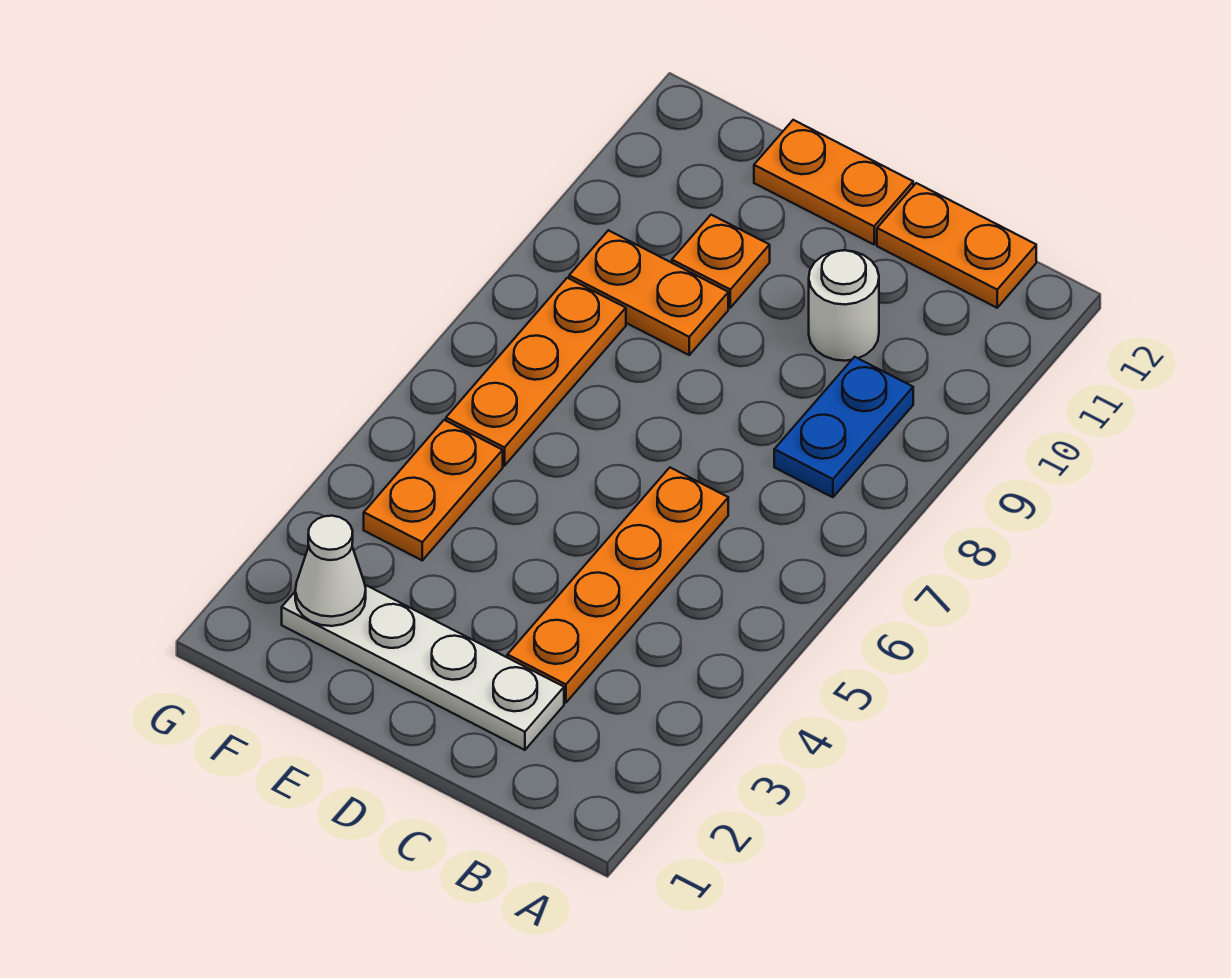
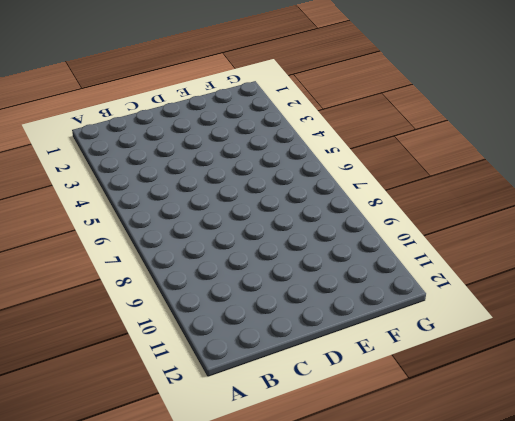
none -> blue 1x2 plate [774,357,913,497]
none -> orange 1x2 plate [877,183,1036,308]

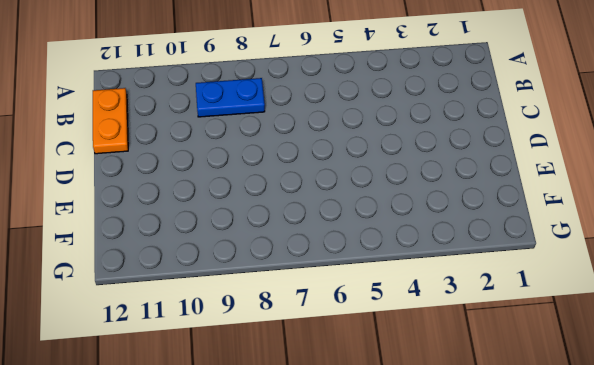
none -> white 1x4 plate [282,585,564,750]
none -> orange 1x4 plate [507,468,728,703]

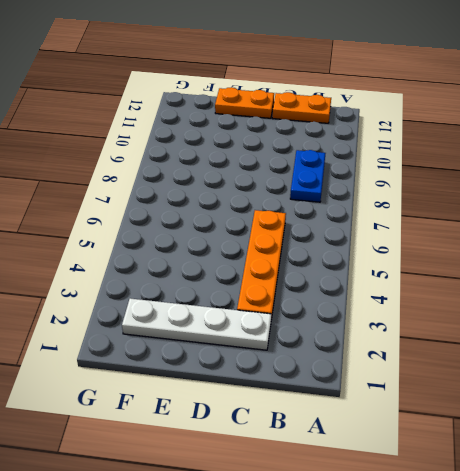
none -> white 1x1 round brick [809,250,879,361]
none -> orange 1x2 plate [569,230,728,355]

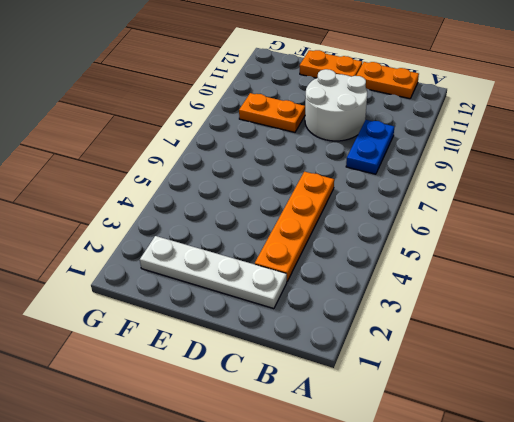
white 2x2 round brick [305,69,367,141] -> white 1x1 round brick [809,250,879,361]
none -> orange 1x1 plate [672,215,770,308]
none -> orange 1x2 plate [364,420,503,560]

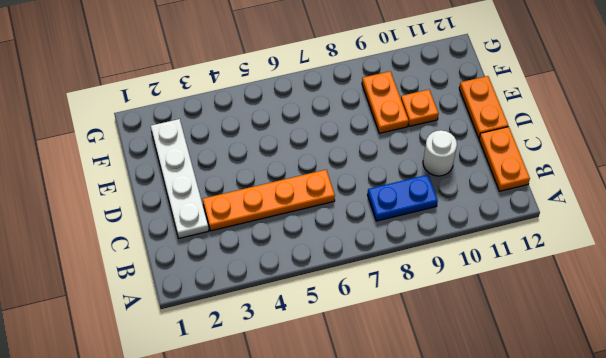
none -> orange 1x2 plate [364,420,503,560]
none -> orange 1x3 plate [446,278,626,466]

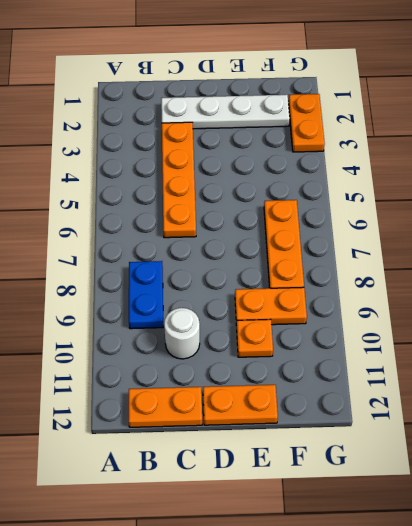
orange 1x2 plate [288,94,325,152] -> orange 1x2 plate moved to [364,420,503,560]
none -> white 1x1 cone [295,516,366,626]

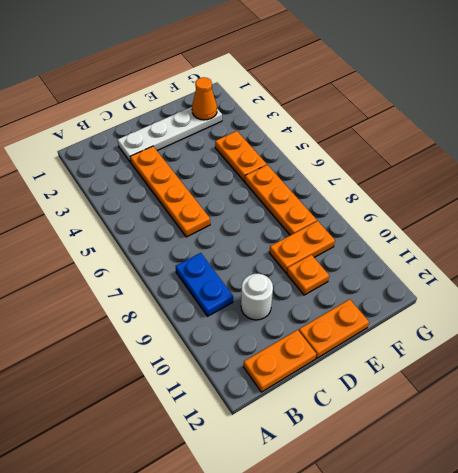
orange 1x1 cone [192,77,217,120] -> white 1x1 cone [295,516,366,626]

